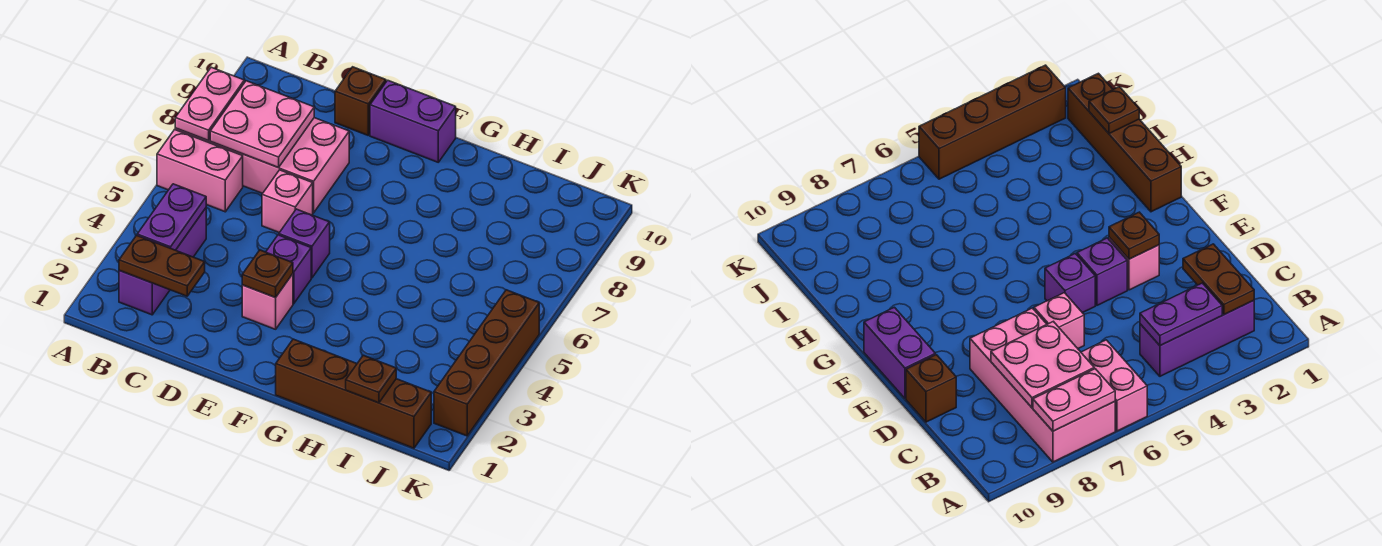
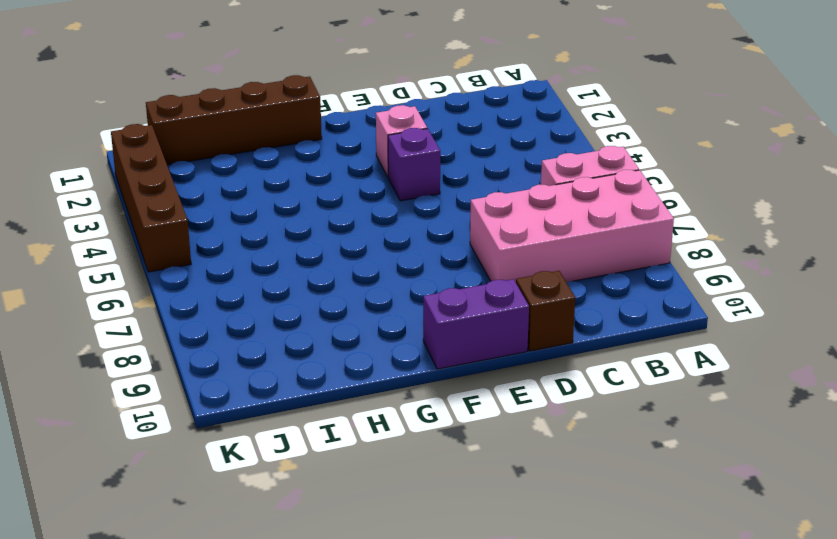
none -> purple 1x3 brick [119,208,206,315]
none -> pink 1x1 brick [262,170,313,233]
none -> purple 1x1 brick [279,209,330,278]

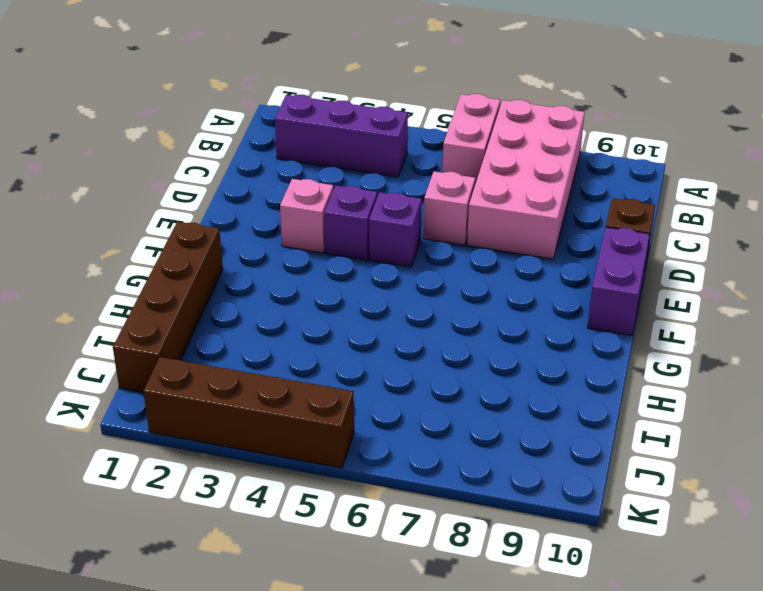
none -> pink 1x2 plate [175,67,244,141]
none -> brown 1x2 plate [119,235,205,296]
none -> purple 1x2 plate [137,184,206,250]

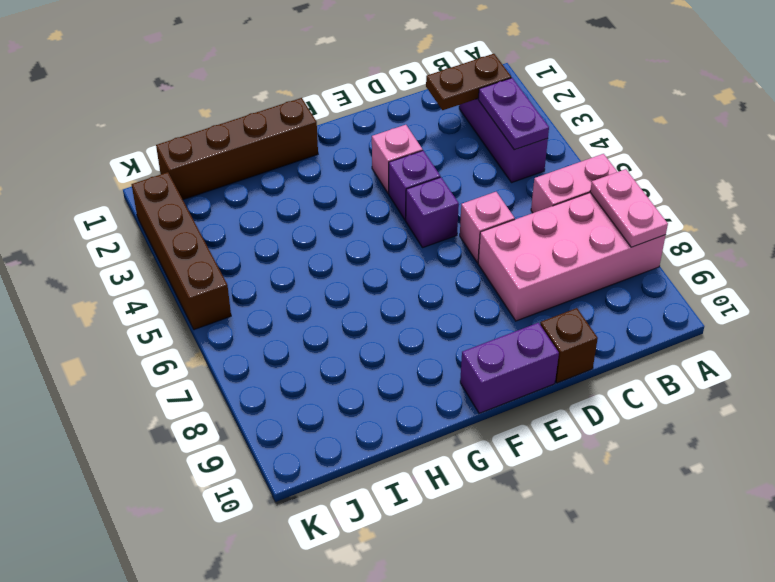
none -> pink 2x2 plate [210,81,314,167]
none -> brown 1x1 plate [242,250,293,298]
none -> brown 1x1 plate [346,355,396,403]

